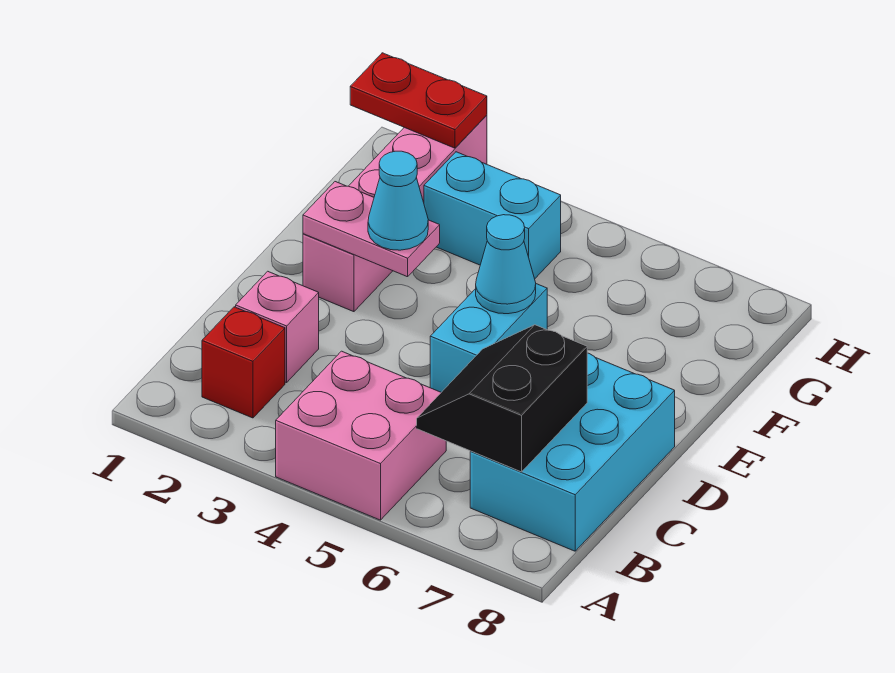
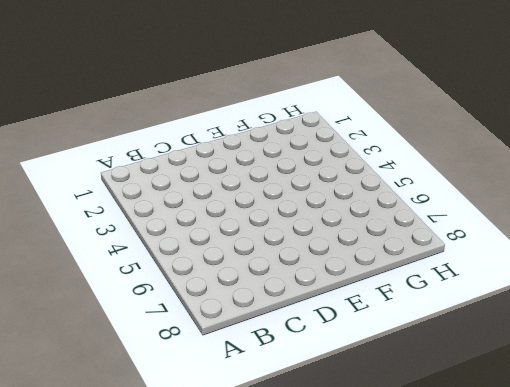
none -> pink 2x2 brick [276,351,446,520]
none -> red 1x1 brick [202,307,285,418]
none -> cyan 2x3 brick [470,353,675,551]

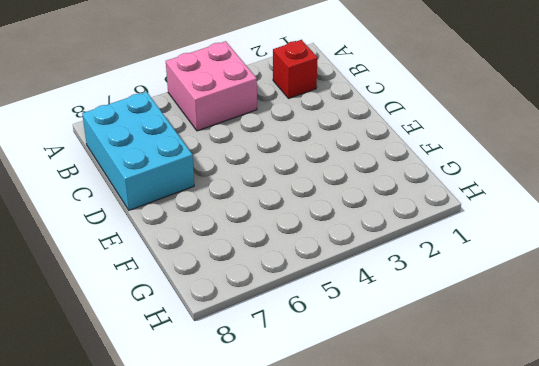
none -> pink 1x1 brick [236,271,319,383]
none -> cyan 1x2 brick [430,284,547,392]
none -> pink 1x4 brick [303,115,487,312]

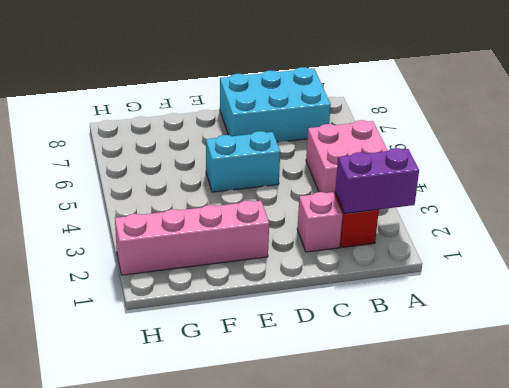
purple 1x2 brick [335,148,419,214] -> none
none -> cyan 1x2 brick [424,152,561,279]
none -> black 2x2 slope [417,325,587,472]
none -> pink 1x2 plate [303,182,440,277]

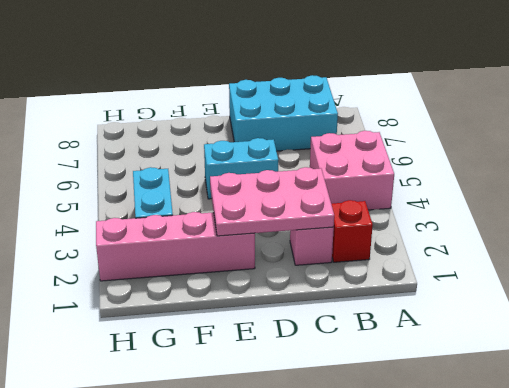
pink 2x3 plate [210,167,334,236] -> pink 1x2 plate [303,182,440,277]
none -> black 2x2 slope [417,325,587,472]
none -> cyan 1x1 cone [476,215,536,314]
none -> red 1x2 plate [350,53,487,148]

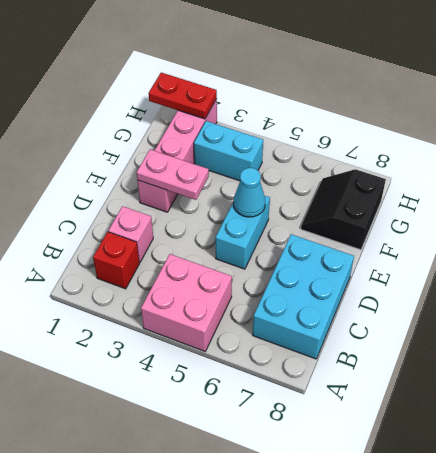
black 2x2 slope [301,169,386,250] -> black 2x2 slope moved to [417,325,587,472]
none -> cyan 1x1 cone [368,151,428,250]

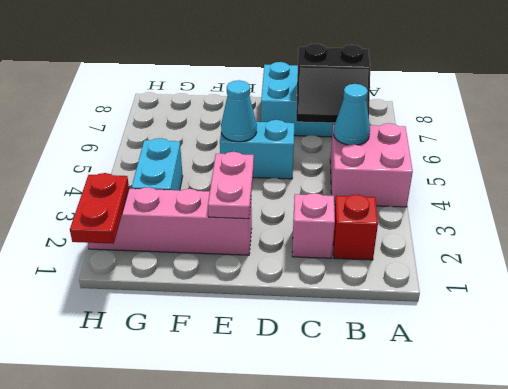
cyan 1x1 cone [334,84,370,145] -> cyan 1x1 cone moved to [368,151,428,250]

